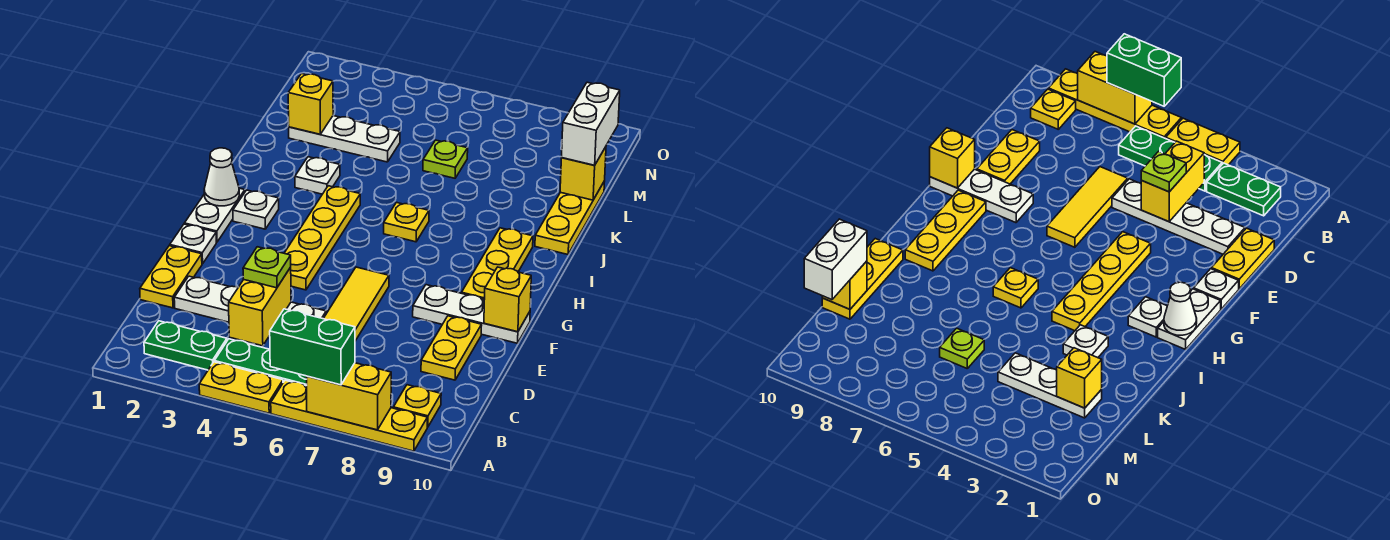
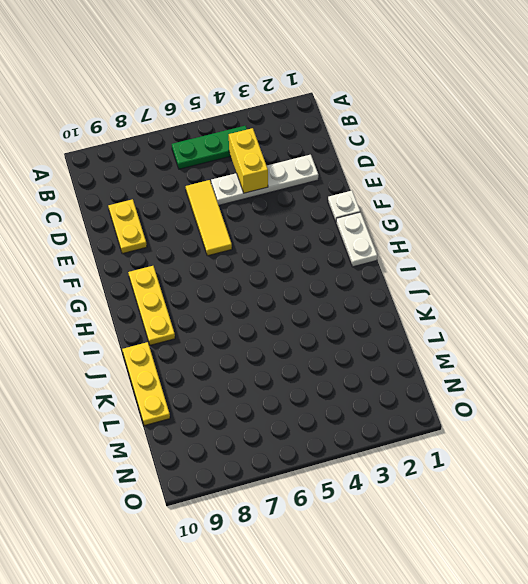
none -> yellow 1x2 plate [199,362,283,413]
none -> yellow 1x4 plate [271,380,427,451]
none -> green 1x2 plate [144,321,227,370]

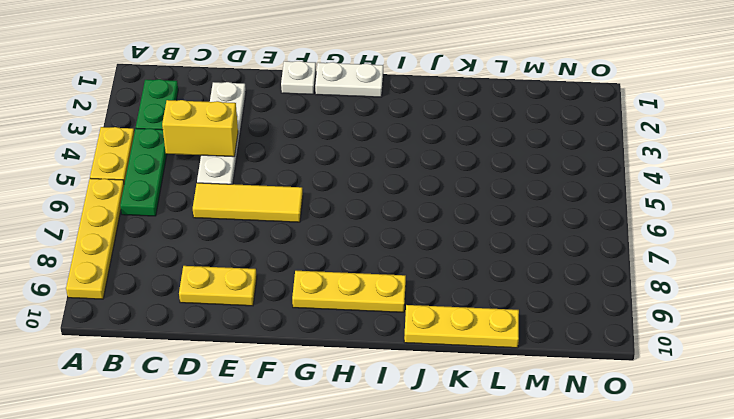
none -> yellow 1x1 plate [393,385,441,427]
none -> yellow 1x2 plate [140,246,202,308]
none -> yellow 1x4 plate [284,186,360,290]

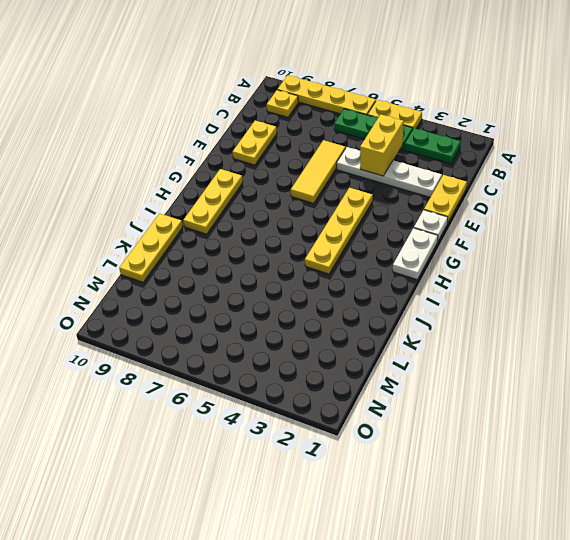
none -> white 1x3 plate [413,285,530,343]
none -> white 1x1 plate [233,190,279,229]
none -> yellow 1x1 plate [384,203,429,242]

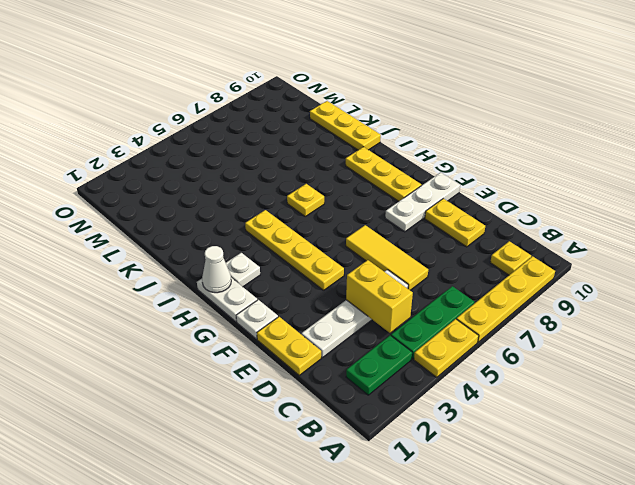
none -> white 1x1 plate [295,157,340,194]
none -> white 1x3 plate [289,116,400,162]
none -> lime 1x1 plate [423,140,468,178]

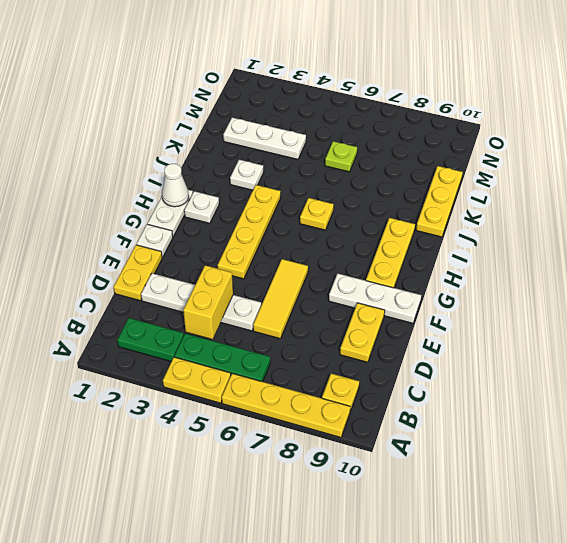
none -> yellow 1x2 brick [307,363,391,430]
none -> yellow 1x1 brick [484,267,531,332]
none -> yellow 1x1 brick [288,74,333,134]

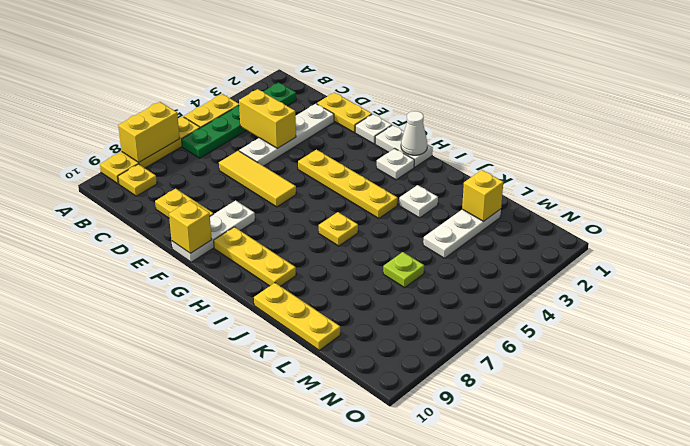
none -> yellow 1x1 brick [560,147,606,200]
none -> green 1x2 brick [270,309,355,385]
none -> lime 1x1 plate [243,247,291,288]

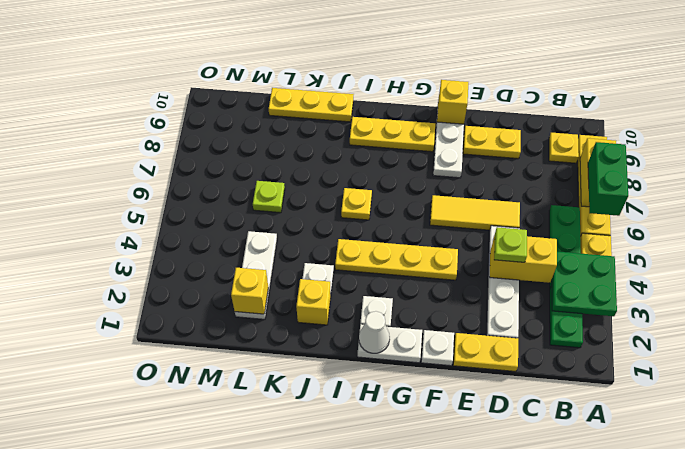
green 2x2 plate [552,252,617,316] -> none
yellow 1x1 brick [296,279,331,325] -> yellow 1x1 brick moved to [560,147,606,200]
none -> white 1x2 brick [562,82,620,165]

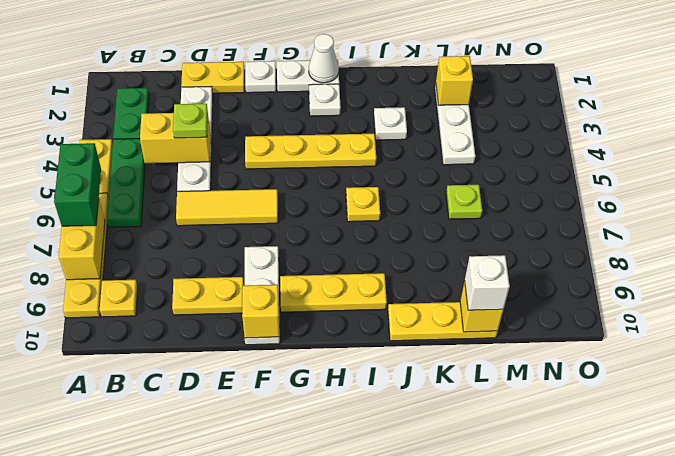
white 1x1 brick [465,255,510,310] -> white 1x2 brick [562,82,620,165]

